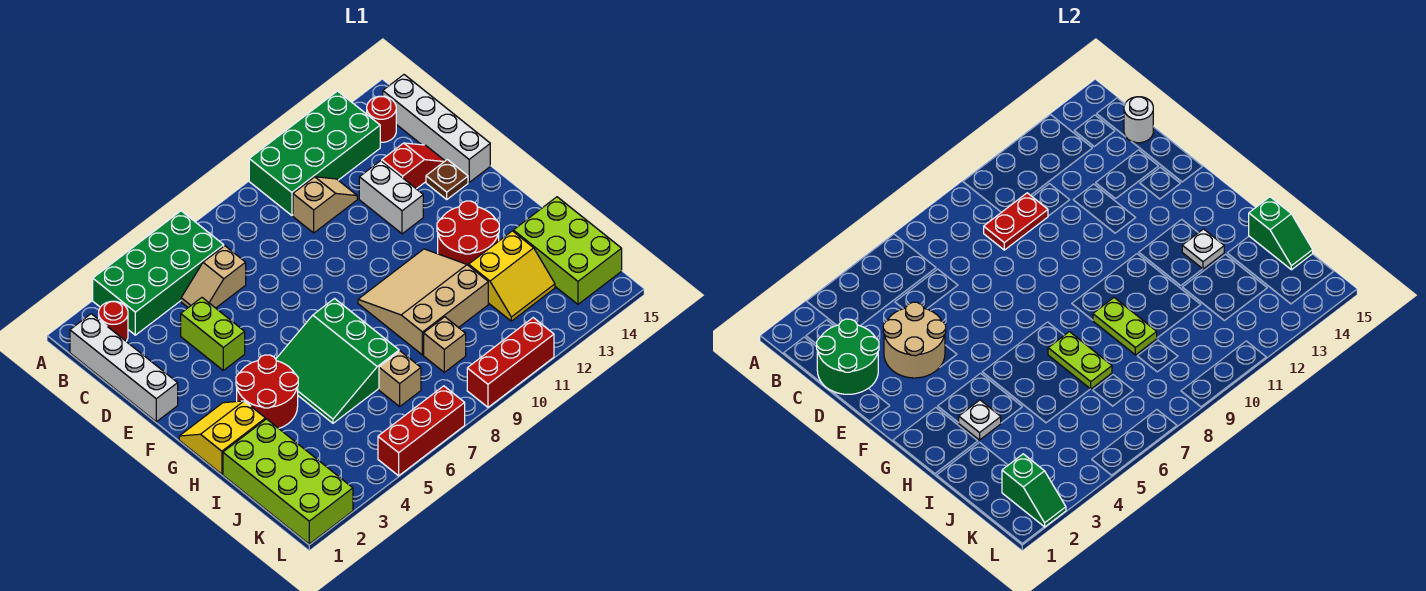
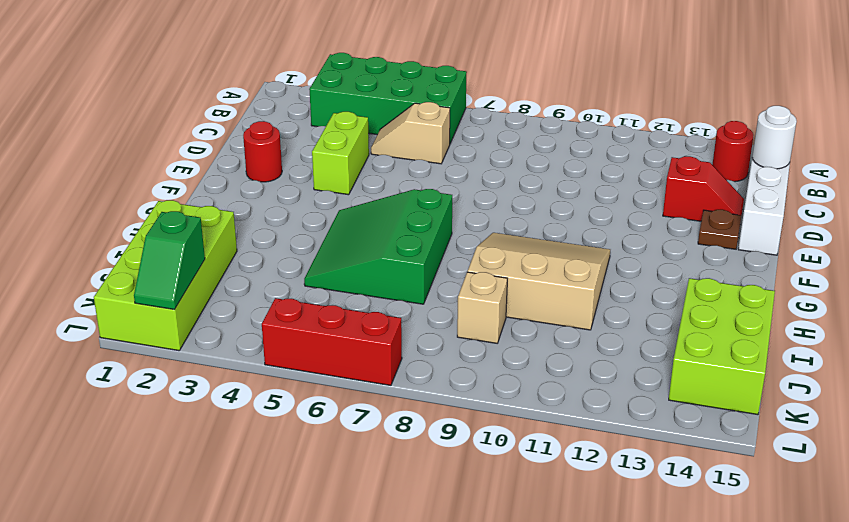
red 1x1 round brick [243,121,282,182] -> red 1x1 round brick moved to [99,301,128,341]
none -> green 2x4 brick [249,91,380,215]
none -> white 1x4 brick [70,314,178,422]
none -> tan 1x2 slope [293,177,357,233]
none -> white 1x2 brick [359,161,423,234]

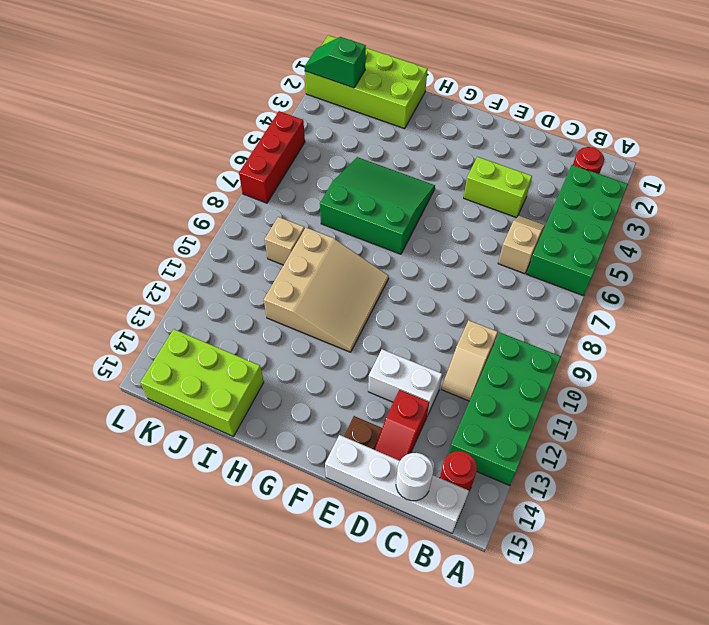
none -> white 1x4 brick [70,314,178,422]
none -> yellow 2x2 slope [179,401,265,474]
none -> red 2x2 round brick [236,355,298,428]
none -> red 2x2 round brick [437,201,499,266]

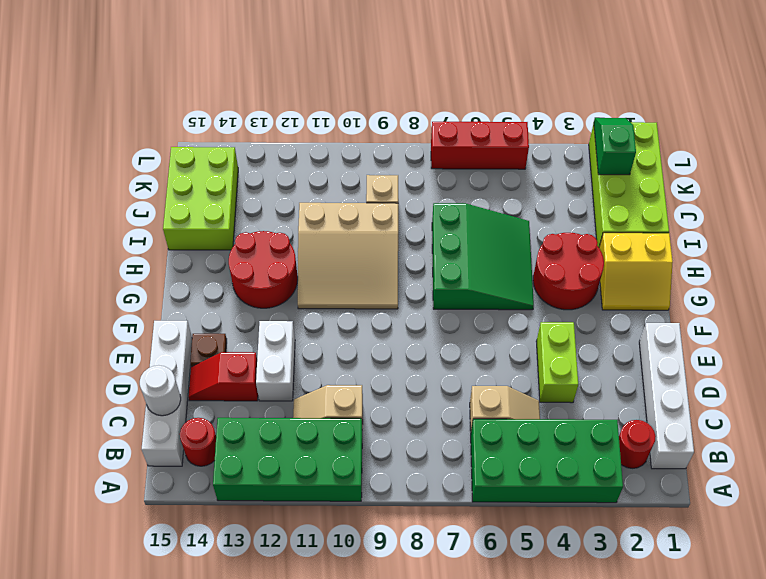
none -> yellow 2x2 slope [469,231,555,321]
none -> tan 1x1 brick [379,351,421,406]
none -> red 1x3 brick [467,318,554,407]
none -> green 2x2 round brick [817,319,879,394]

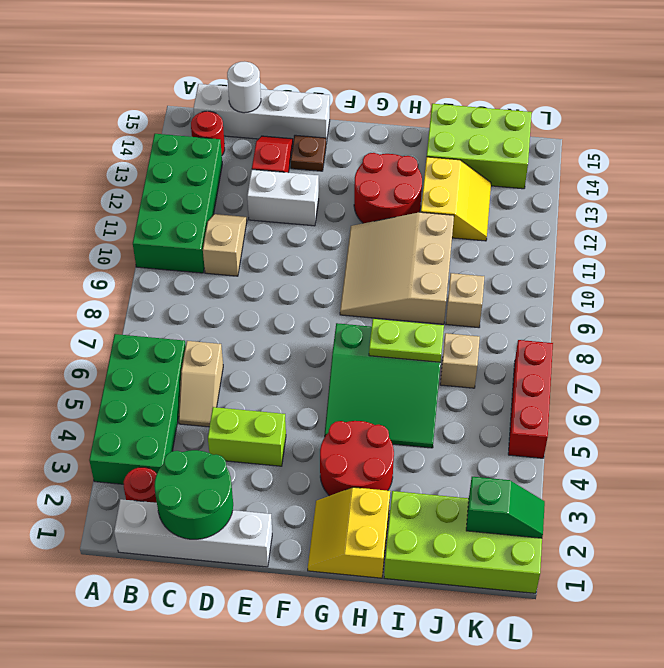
none -> red 1x3 brick [467,318,554,407]
none -> red 1x2 plate [984,193,1048,250]
none -> tan 2x2 round brick [883,302,946,378]
none -> white 1x1 plate [959,400,1001,440]

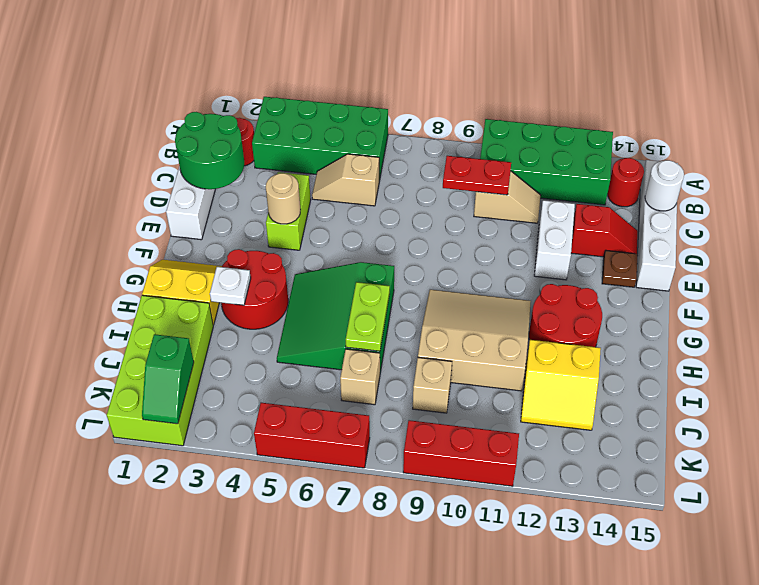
tan 1x1 round brick [266,173,301,224] -> tan 2x2 round brick [883,302,946,378]
none -> lime 2x3 brick [513,197,622,304]
none -> lime 1x2 plate [1093,298,1157,355]
none -> white 1x1 plate [1182,229,1224,269]
none -> green 1x2 slope [1249,197,1313,270]

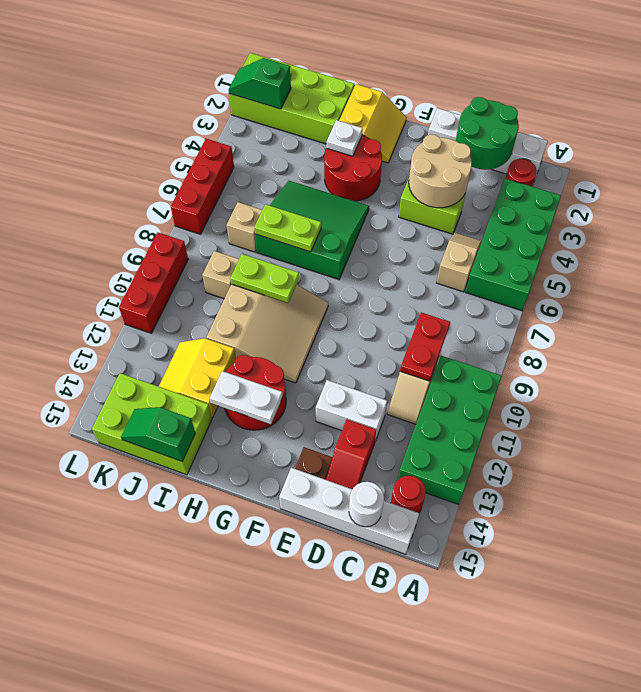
white 1x2 plate [210,371,283,424] -> white 1x1 plate [1182,229,1224,269]

